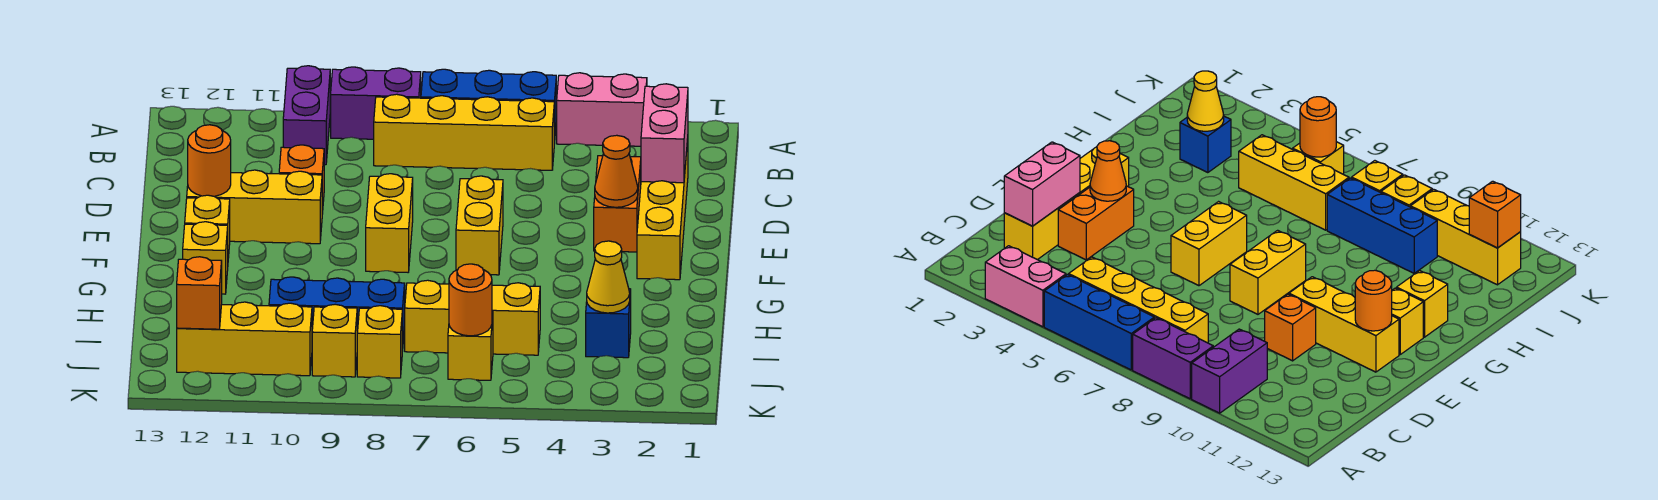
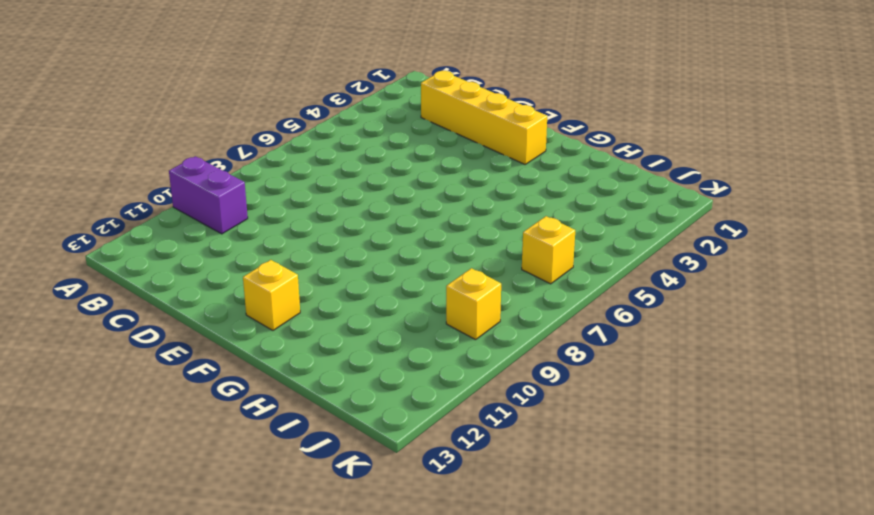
none -> pink 1x2 brick [556,73,647,146]
none -> blue 1x3 brick [421,69,556,144]
none -> purple 1x2 brick [330,67,421,139]

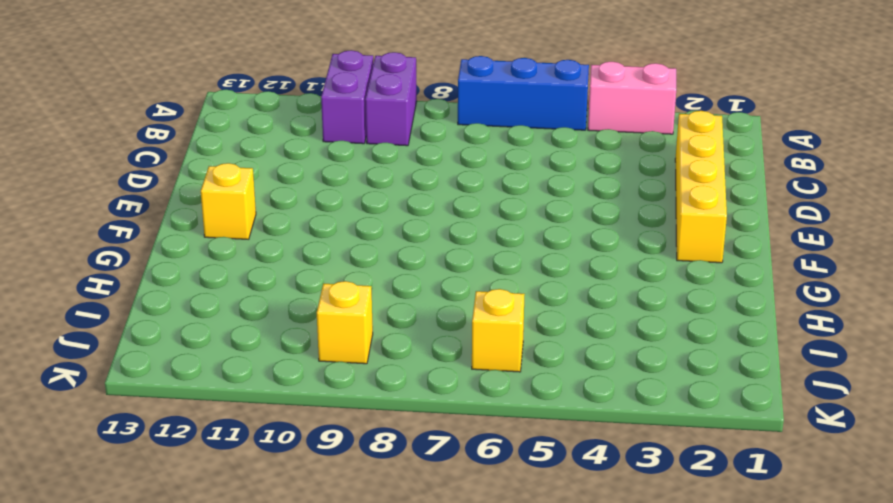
purple 1x2 brick [365,52,417,146] -> purple 1x2 brick turned to [330,67,421,139]
none -> yellow 1x4 brick [374,94,554,170]
none -> orange 1x2 brick [594,156,641,252]
none -> orange 1x1 brick [279,145,324,214]

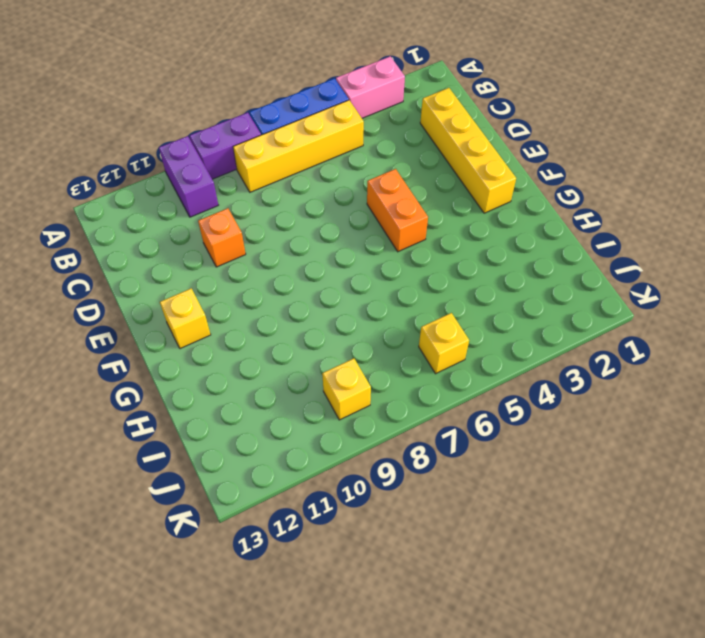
orange 1x2 brick [367,169,428,252] -> orange 1x2 brick moved to [594,156,641,252]
none -> yellow 1x2 brick [456,176,503,275]
none -> yellow 1x2 brick [366,174,413,272]
none -> yellow 1x3 brick [187,170,322,244]

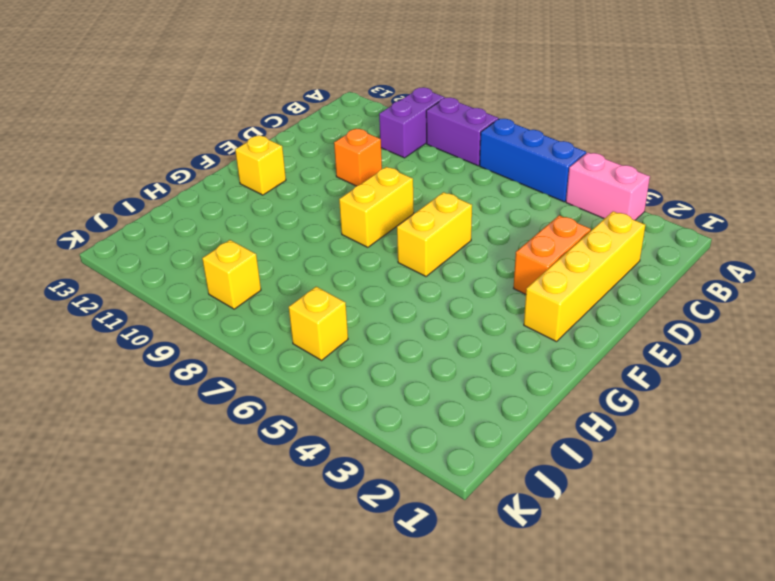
none -> yellow 1x4 brick [374,94,554,170]
none -> yellow 1x3 brick [187,170,322,244]
none -> yellow 1x1 brick [183,222,228,294]

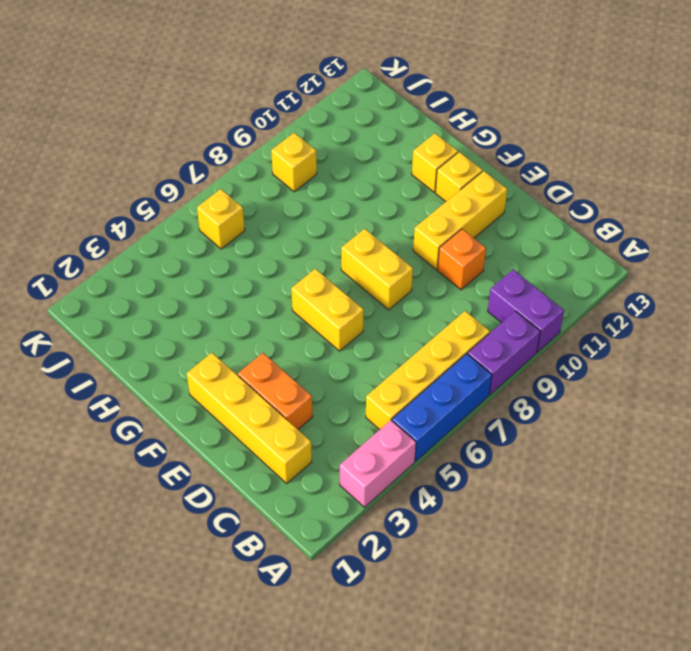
none -> blue 1x1 brick [586,289,631,358]
none -> yellow 1x3 brick [405,280,540,355]
none -> blue 1x3 brick [269,277,405,351]

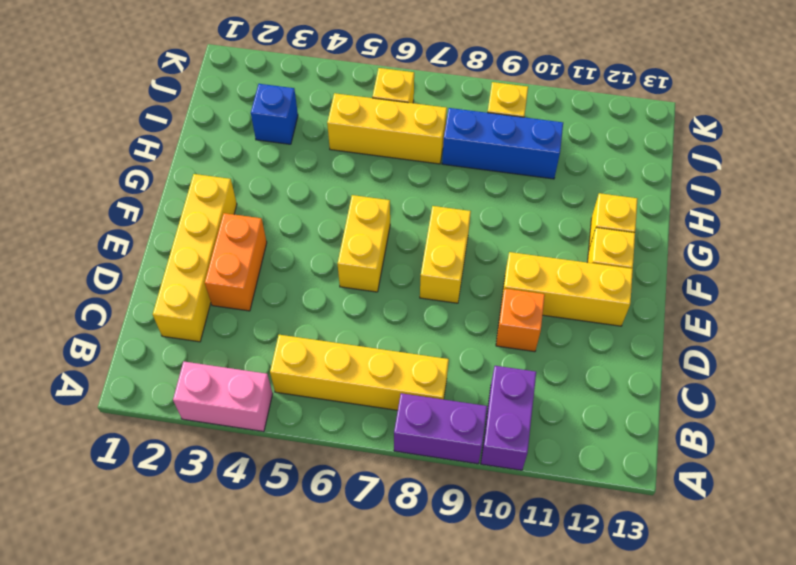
none -> blue 1x3 brick [421,69,556,144]
none -> yellow 1x1 brick [357,306,402,378]
none -> yellow 1x3 brick [177,302,312,376]

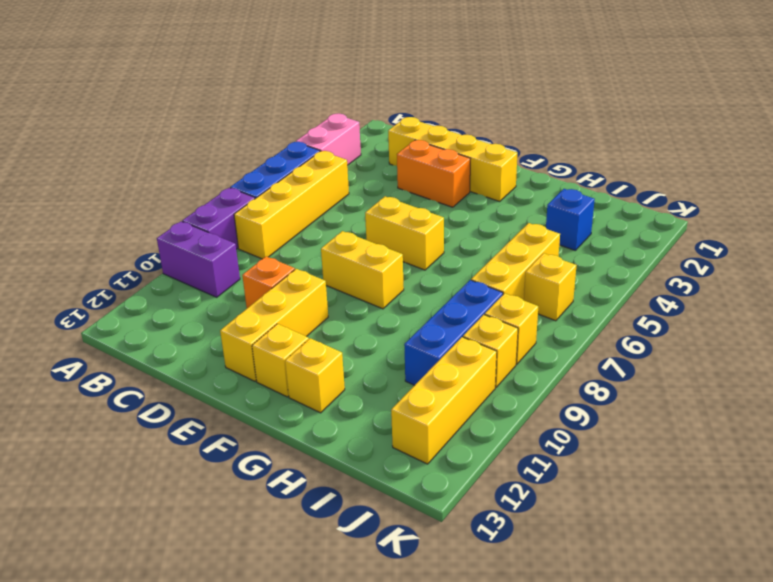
none -> pink 1x2 brick [641,84,688,183]
none -> orange 1x1 cone [595,135,638,207]
none -> orange 1x1 round brick [188,125,231,196]

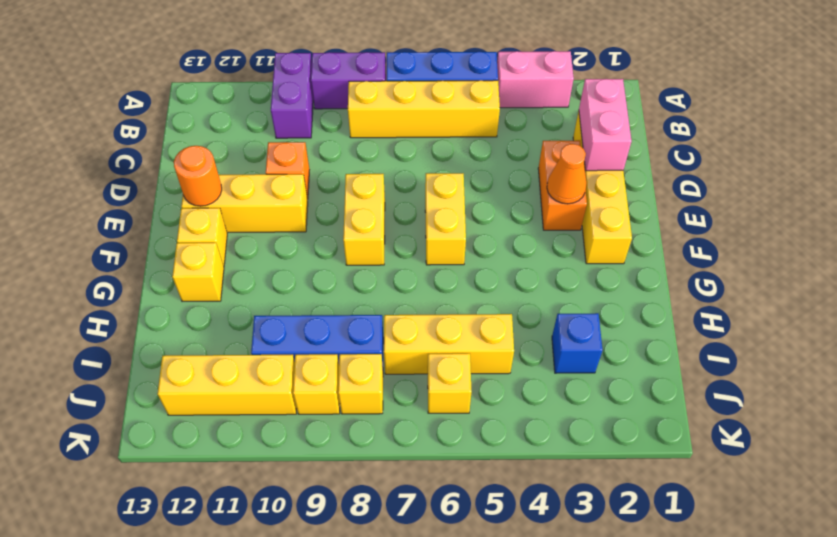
none -> yellow 1x1 cone [587,241,630,313]
none -> orange 1x1 round brick [449,264,492,336]
none -> orange 1x1 brick [177,257,222,329]

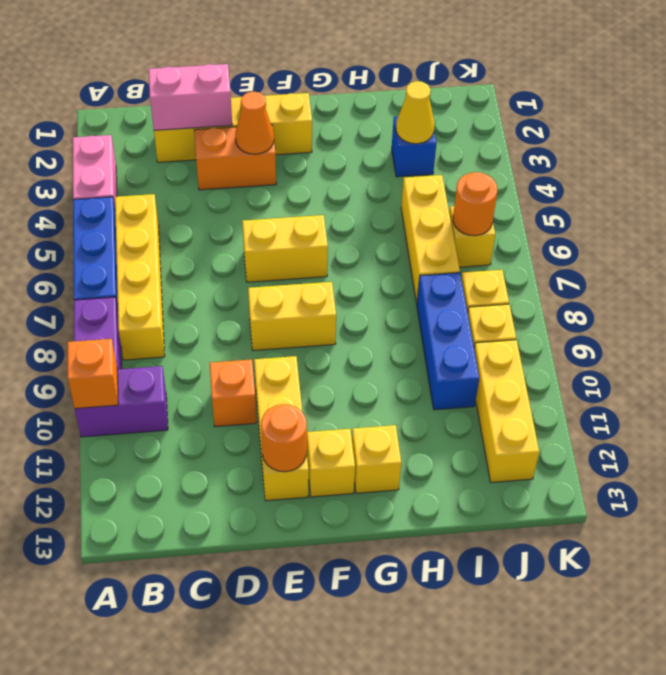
orange 1x1 brick [68,339,118,408] -> orange 1x1 brick moved to [177,257,222,329]

